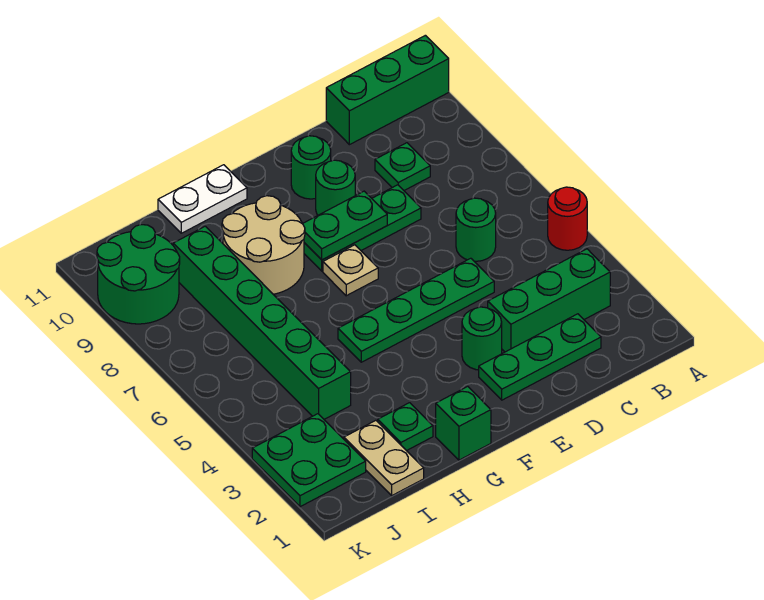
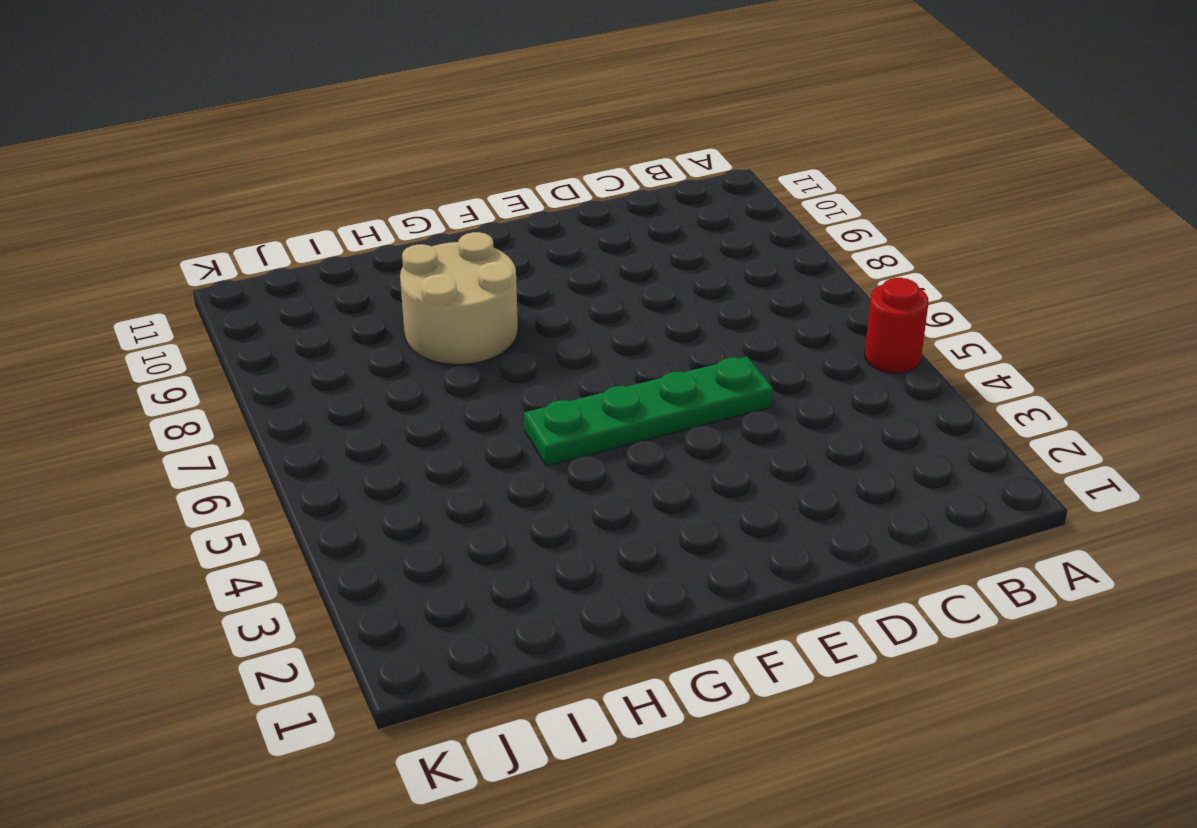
none -> green 1x3 brick [326,35,449,145]
none -> green 1x3 brick [488,249,610,352]
none -> green 1x3 plate [479,314,601,400]

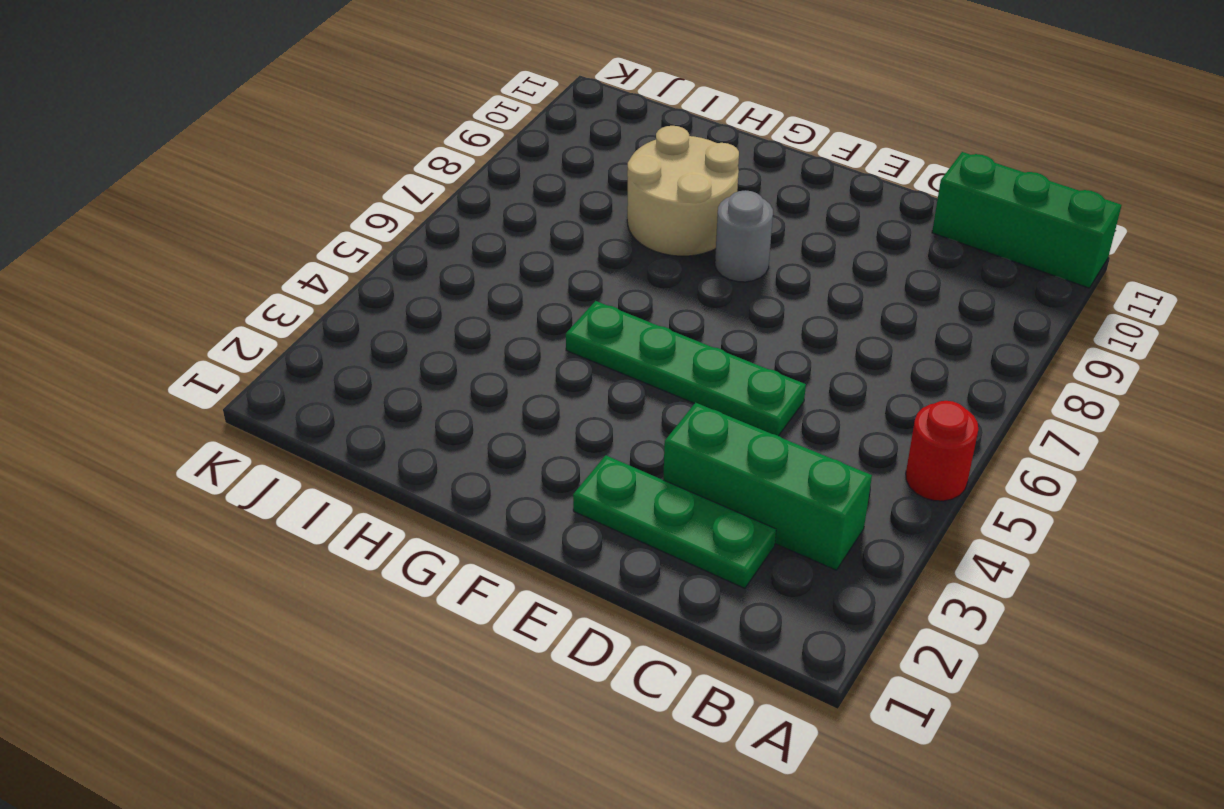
grey 1x1 round brick [715,190,773,282] -> green 1x3 plate [304,185,421,271]
none -> green 1x1 round brick [456,198,496,261]
none -> green 1x1 plate [375,143,430,190]
none -> green 1x1 round brick [462,307,502,370]

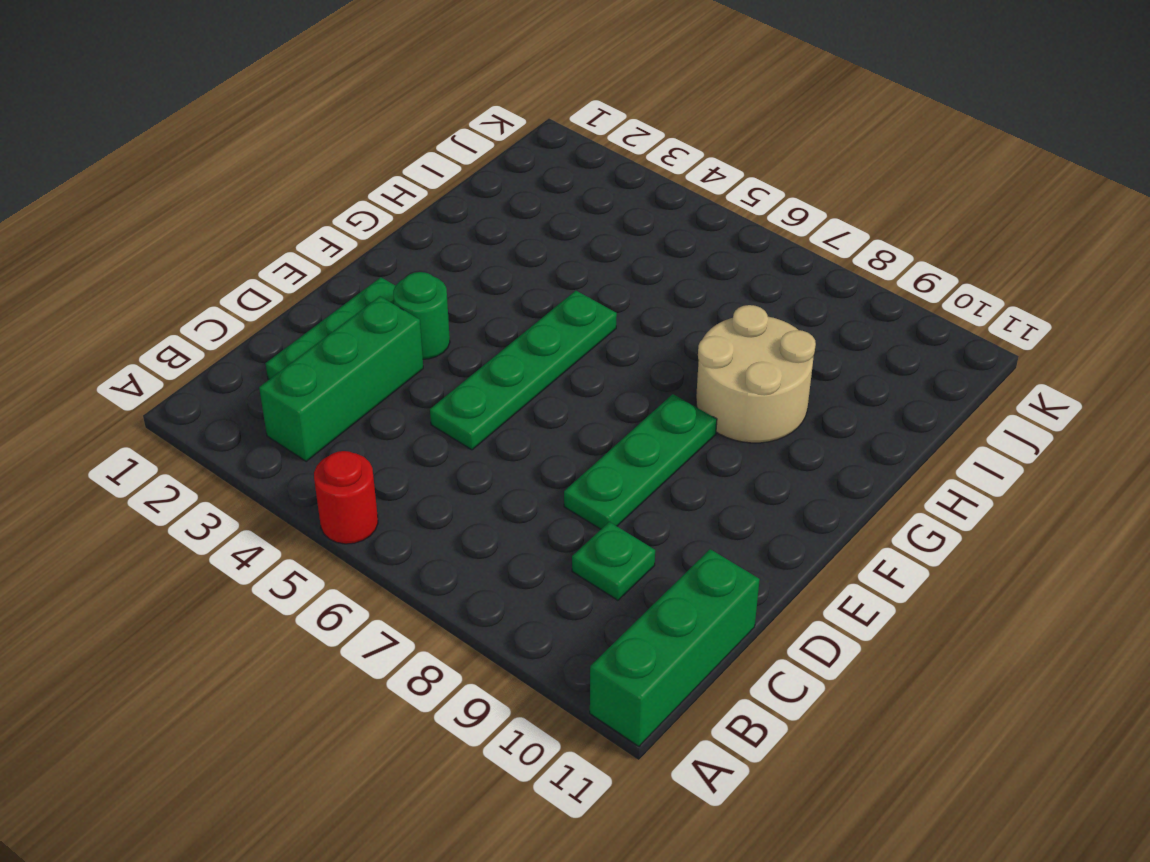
none -> green 1x1 round brick [456,198,496,261]
none -> green 1x1 round brick [316,160,355,215]
none -> green 1x1 round brick [291,136,331,199]

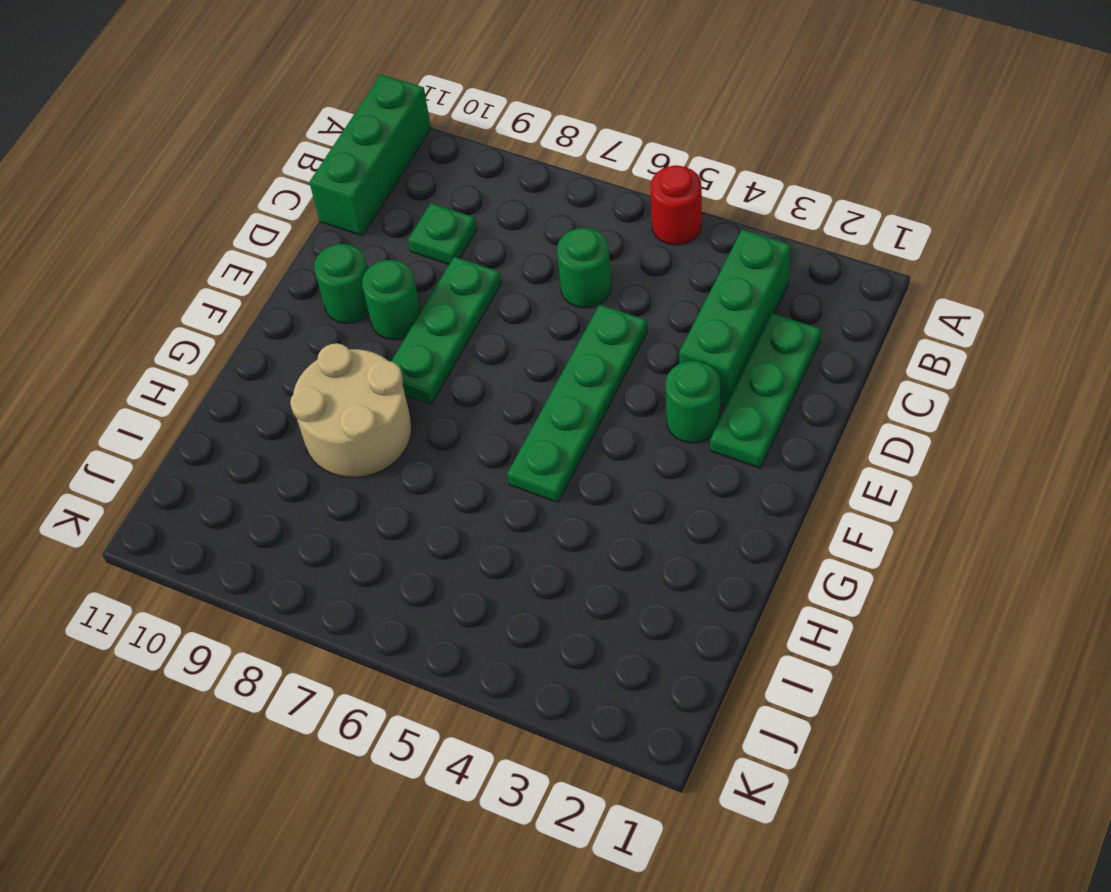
none -> tan 1x1 plate [323,245,378,296]
none -> green 1x1 brick [436,386,491,460]
none -> white 1x2 plate [158,165,247,233]

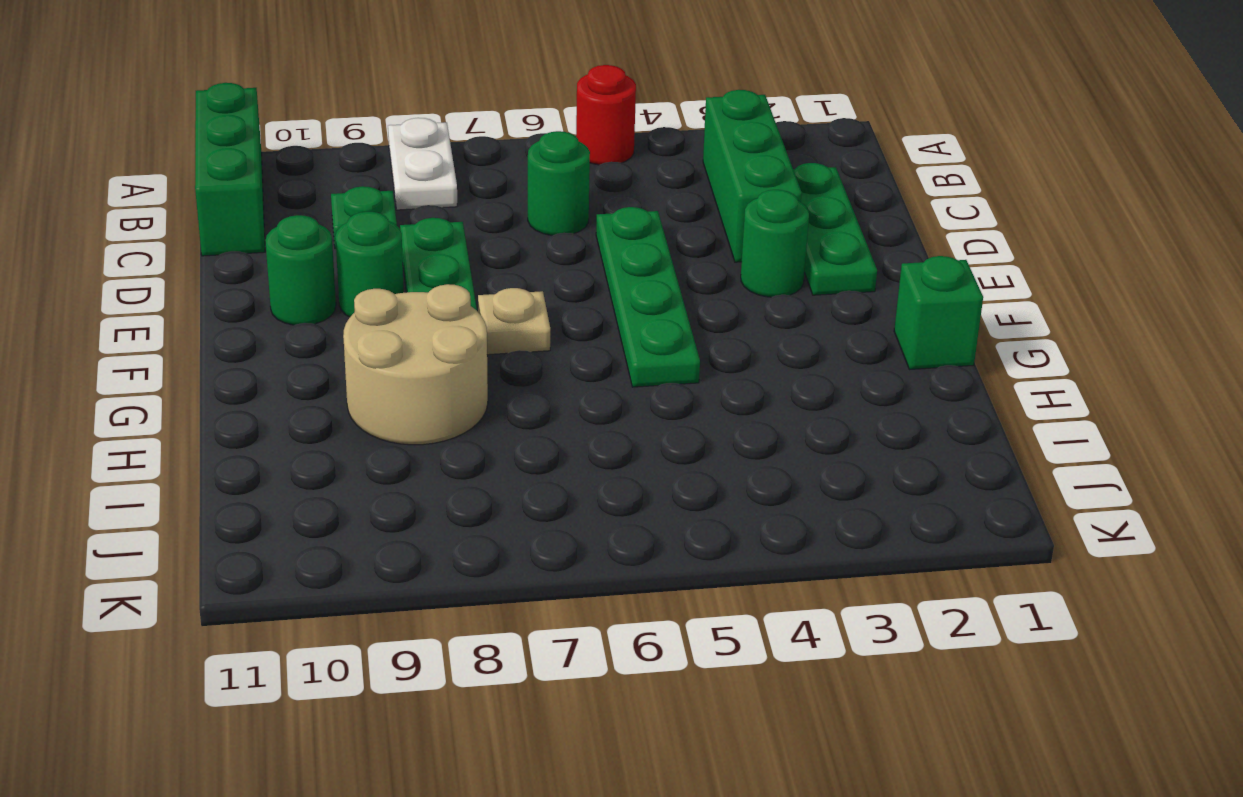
white 1x2 plate [388,118,457,210] -> white 1x2 plate moved to [158,165,247,233]
none -> green 1x1 plate [378,403,433,451]
none -> tan 1x2 plate [344,420,424,495]
none -> green 1x6 brick [173,226,351,419]

